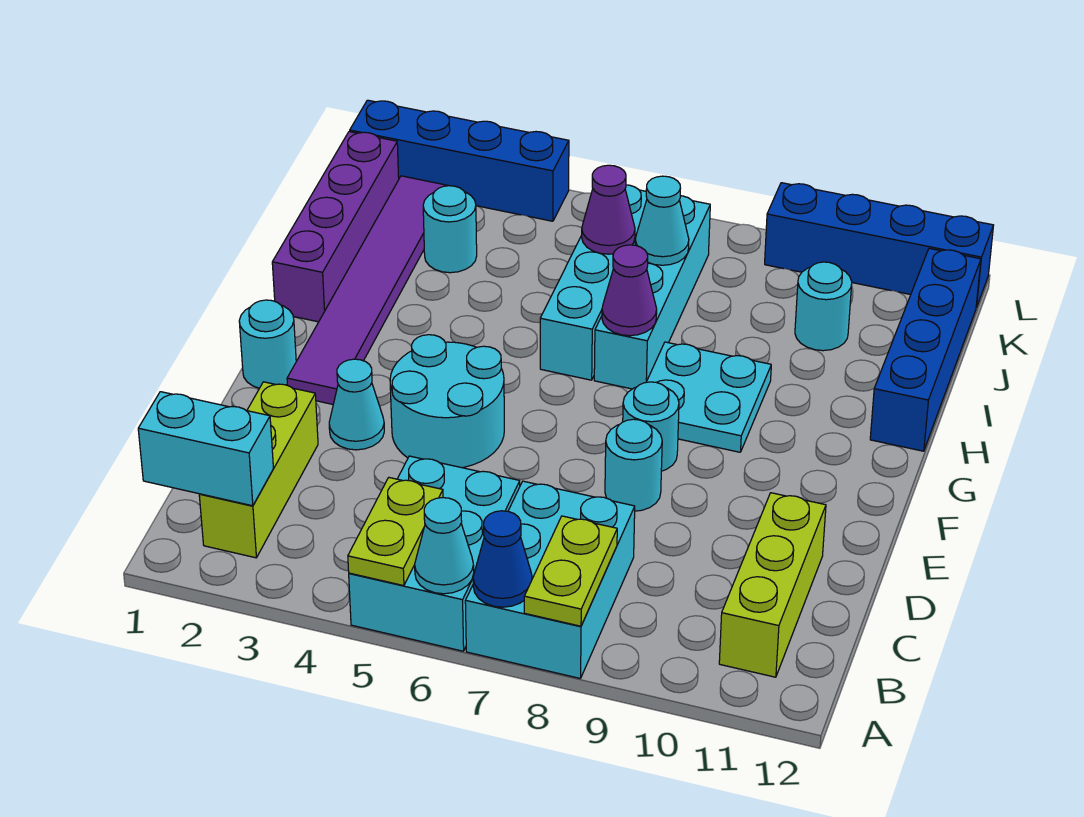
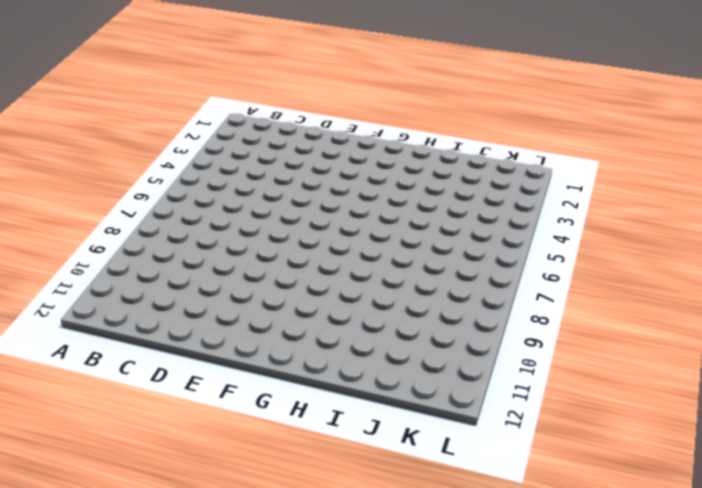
none -> cyan 2x3 brick [349,456,520,651]
none -> cyan 2x3 brick [465,481,635,678]
none -> lime 1x3 brick [199,382,318,558]

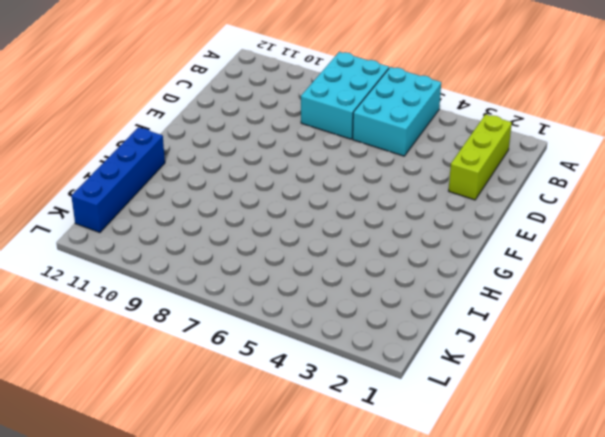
none -> lime 1x3 brick [719,493,826,677]
none -> cyan 1x1 cone [329,359,384,450]
none -> cyan 2x2 round brick [390,335,504,468]

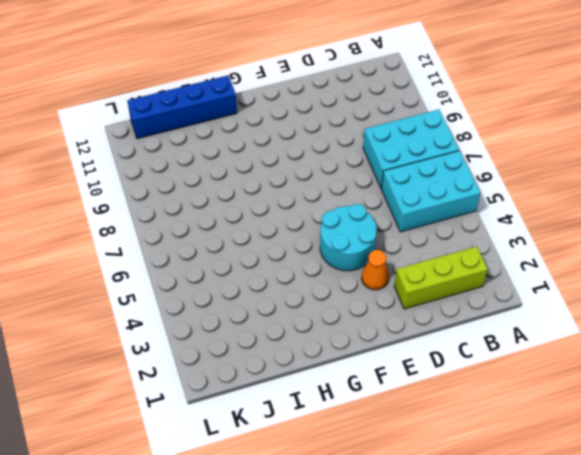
orange 1x1 cone [361,250,389,290] -> cyan 1x1 cone [329,359,384,450]
none -> lime 1x3 brick [719,493,826,677]
none -> cyan 1x1 round brick [605,419,662,511]
none -> cyan 1x1 round brick [239,300,296,388]

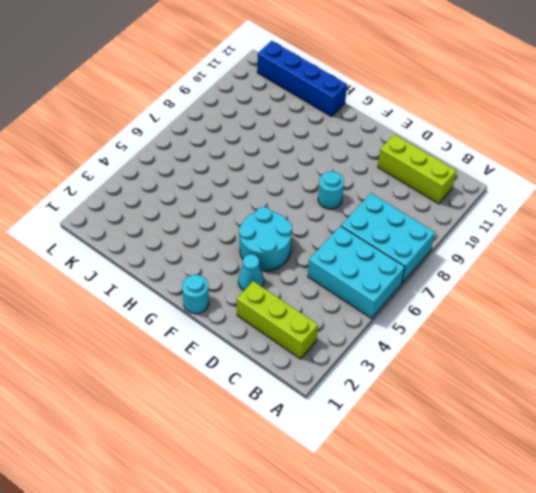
none -> purple 1x6 tile [287,176,448,404]
none -> cyan 1x1 round brick [623,382,679,471]
none -> cyan 2x2 plate [647,342,771,452]

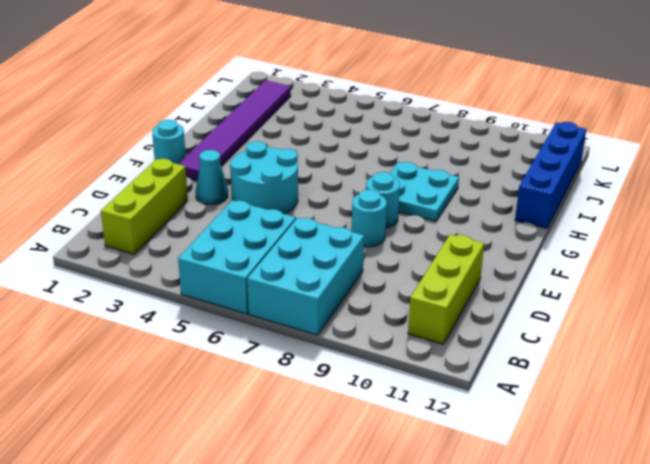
none -> purple 1x4 brick [272,132,399,322]
none -> cyan 1x4 brick [540,185,647,380]
none -> cyan 1x4 brick [594,196,710,389]

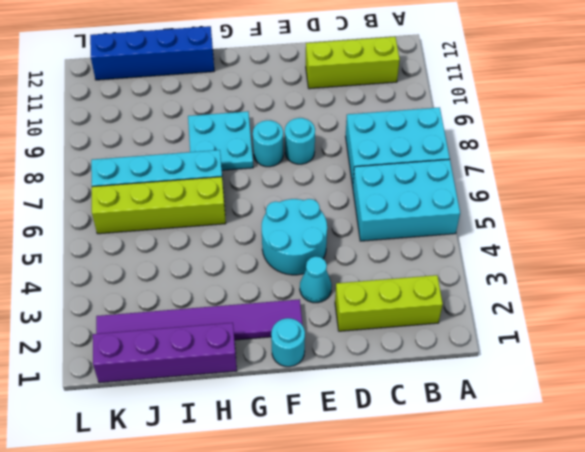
lime 1x4 brick [92,177,226,234] -> cyan 1x4 brick [540,185,647,380]
none -> cyan 1x1 round brick [423,186,477,273]
none -> cyan 1x1 round brick [795,262,852,351]
none -> blue 1x4 brick [350,100,569,221]

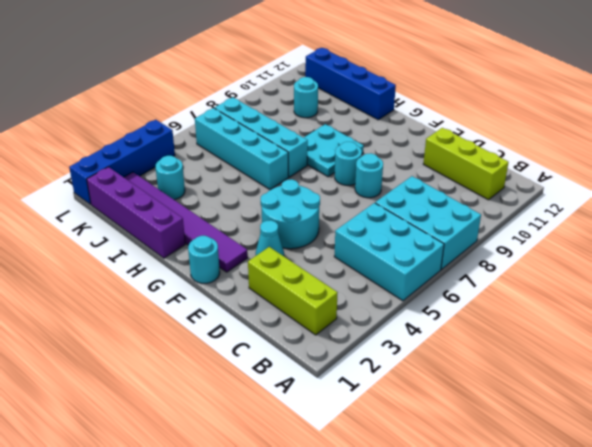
none -> blue 1x4 brick [765,183,994,308]
none -> lime 1x2 plate [348,478,443,586]
none -> cyan 1x1 cone [415,498,474,594]

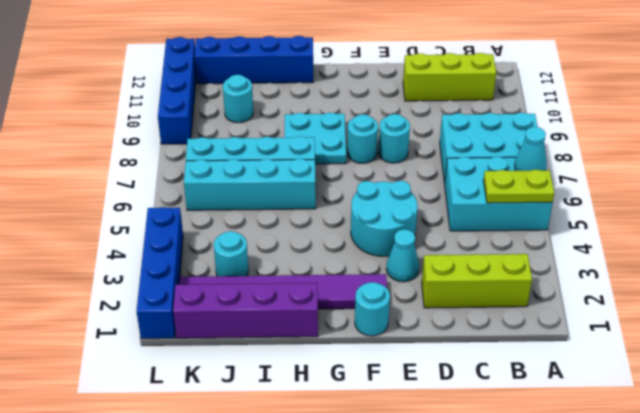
none -> blue 1x1 cone [473,511,532,607]
none -> lime 1x2 plate [524,516,617,626]
none -> cyan 1x2 brick [138,392,273,506]

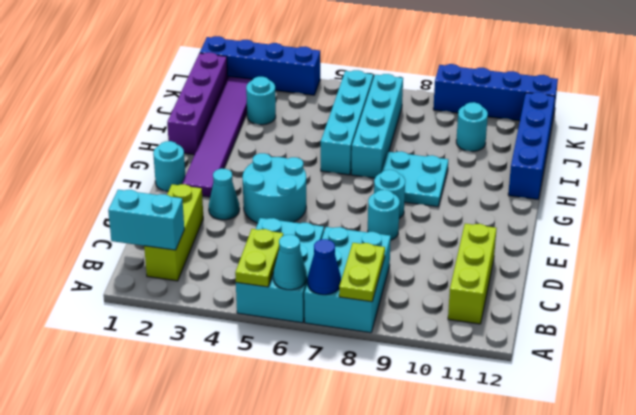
none -> purple 1x1 cone [602,245,657,336]
none -> purple 1x1 cone [582,165,635,254]
none -> cyan 1x1 cone [635,176,689,265]

